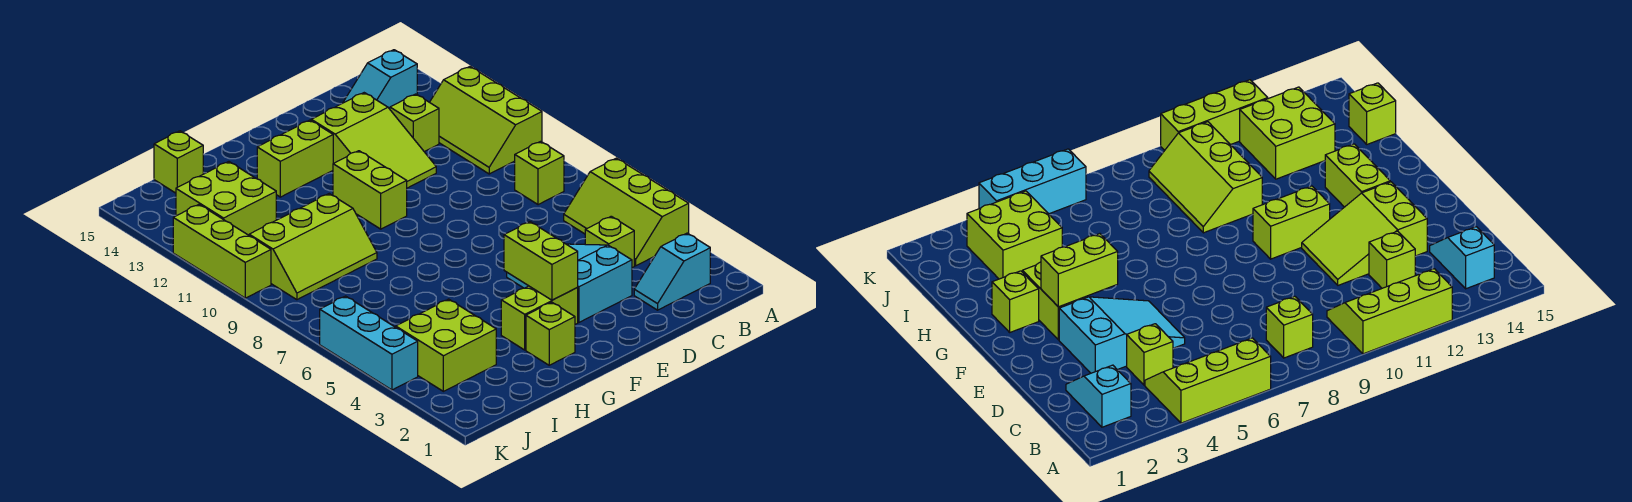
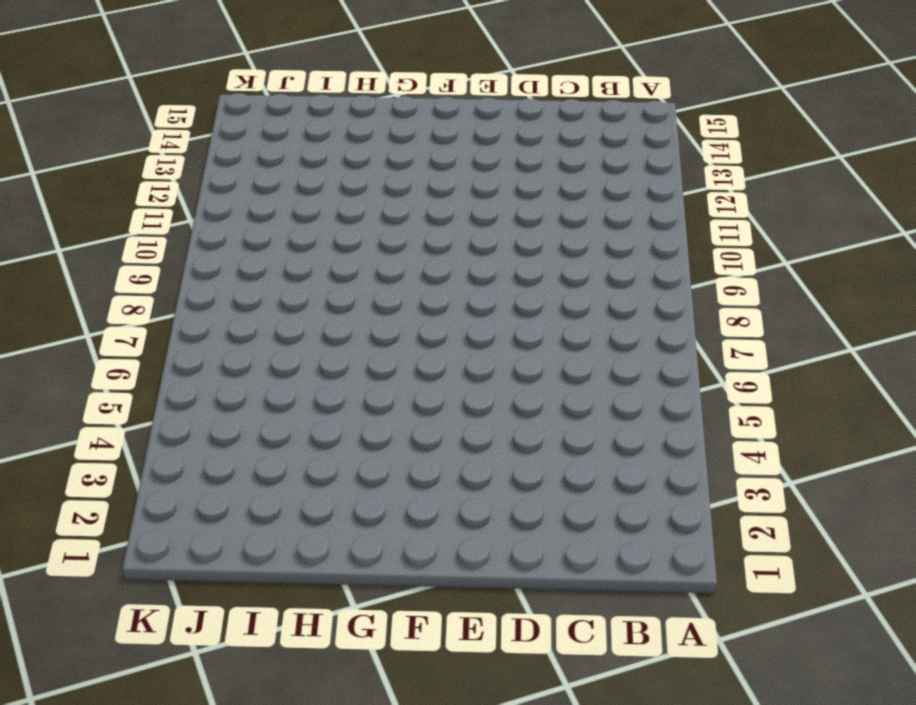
none -> lime 2x3 slope [564,158,689,266]
none -> lime 2x3 slope [430,67,542,174]
none -> cyan 1x2 slope [634,233,710,310]

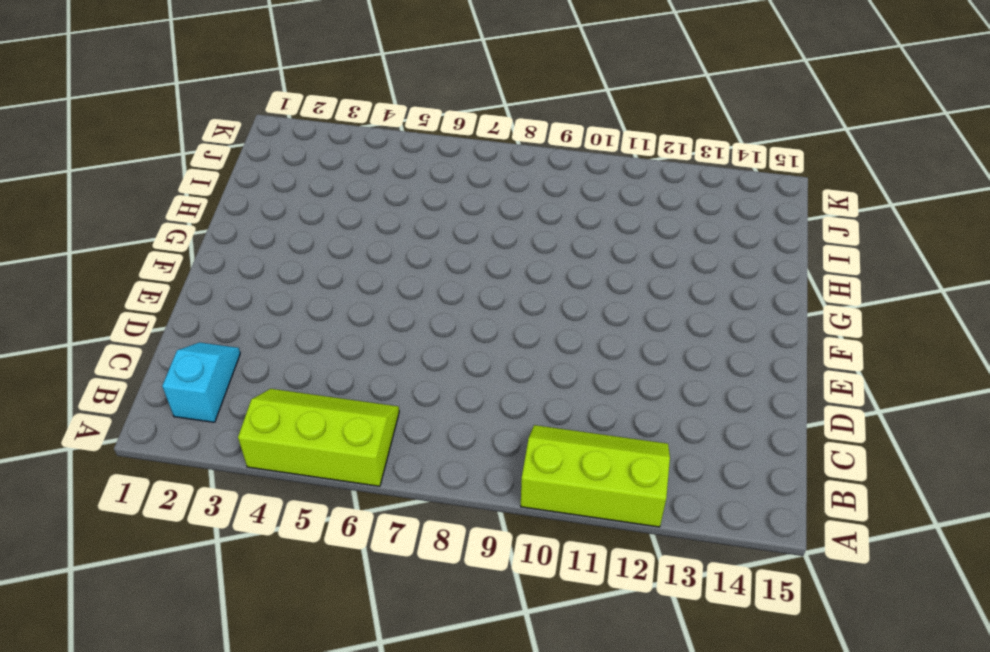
none -> lime 1x1 brick [515,141,564,205]
none -> cyan 1x2 slope [343,50,417,109]
none -> lime 1x1 brick [585,216,634,268]

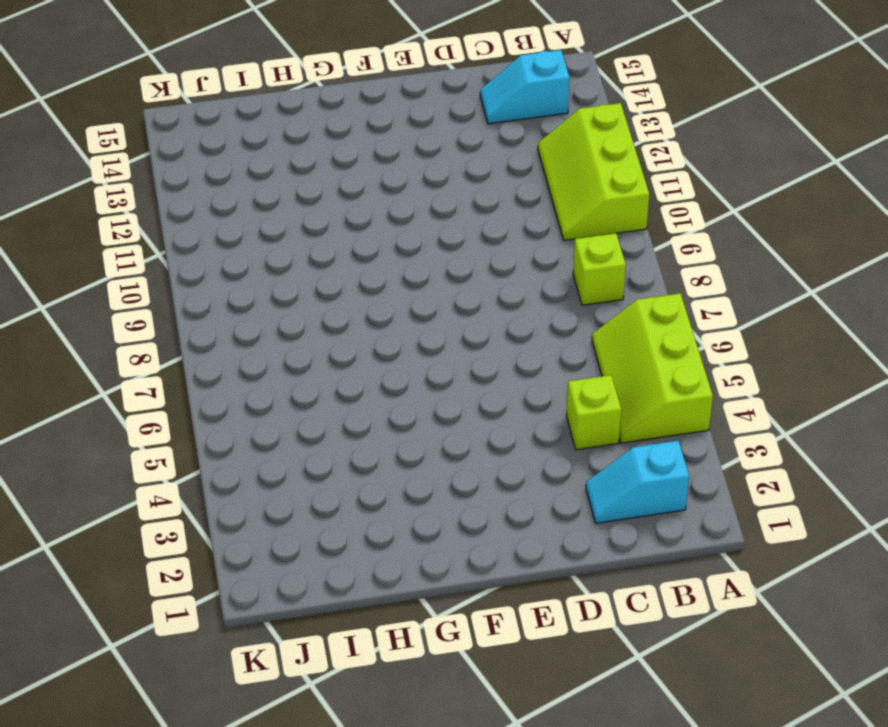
none -> lime 1x1 brick [390,94,439,152]
none -> cyan 2x3 slope [507,244,632,322]
none -> lime 2x3 slope [311,93,436,188]

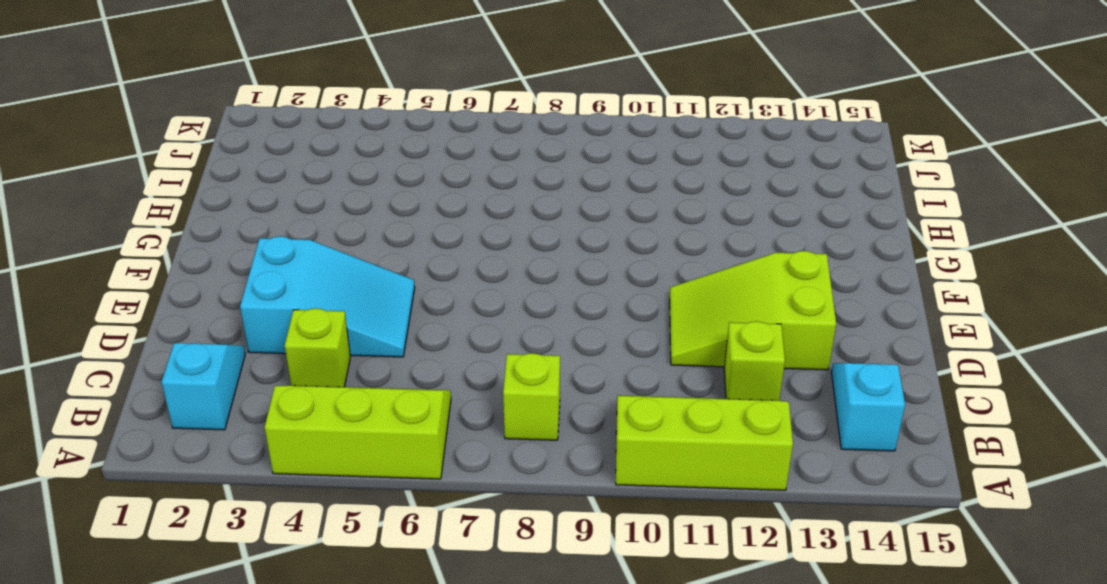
none -> lime 1x2 brick [501,286,578,350]
none -> lime 1x2 brick [333,151,407,229]
none -> lime 1x2 brick [257,120,333,197]

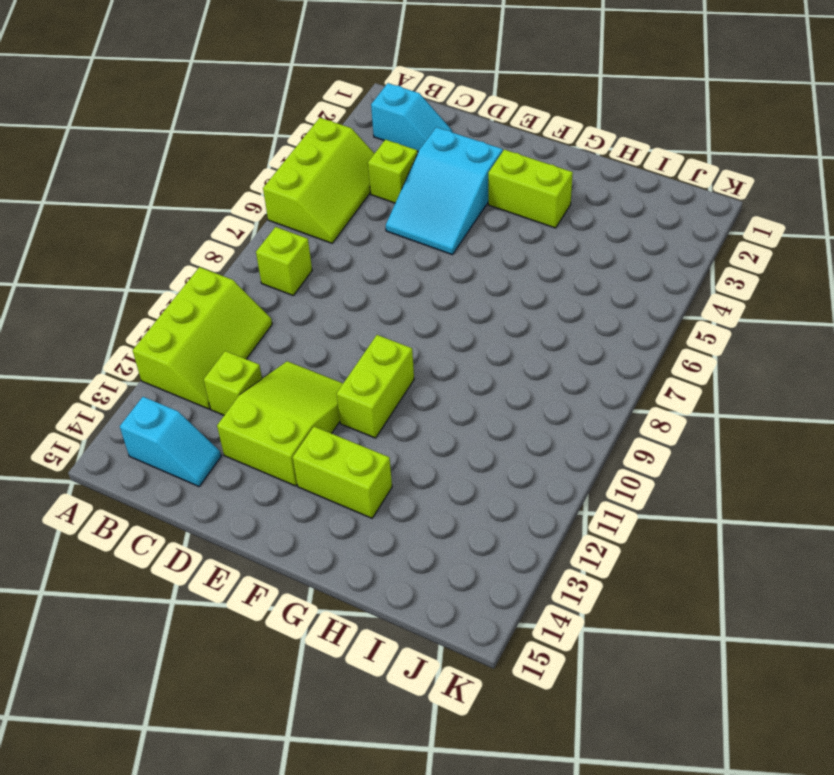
none -> lime 1x1 brick [526,302,575,365]
none -> lime 2x3 slope [249,194,377,300]
none -> lime 2x2 brick [396,299,496,391]

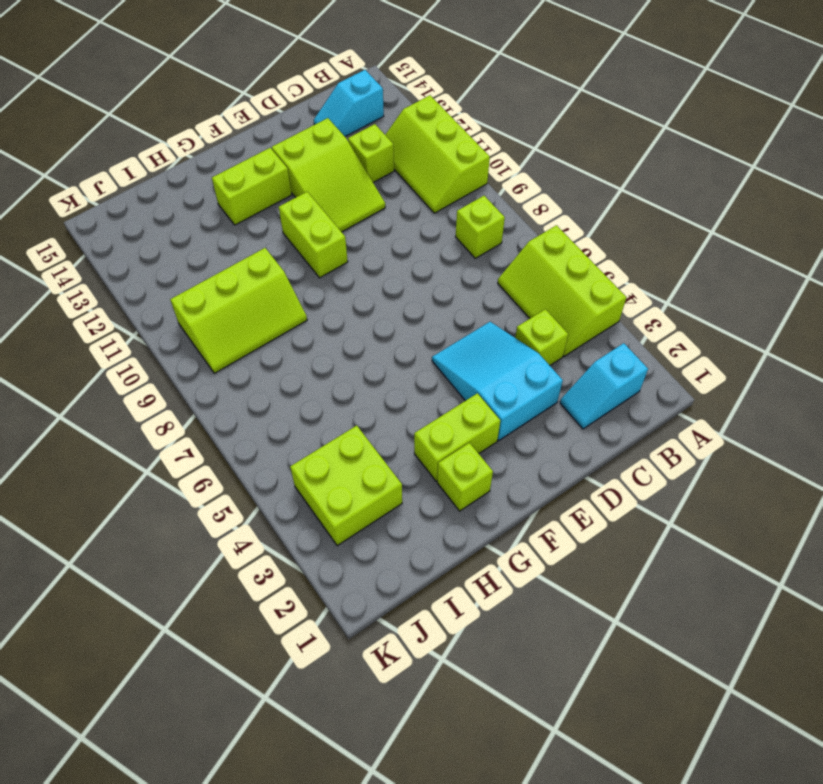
none -> lime 2x2 brick [176,162,276,235]
none -> lime 1x1 brick [154,131,203,193]
none -> cyan 1x3 brick [320,296,418,390]

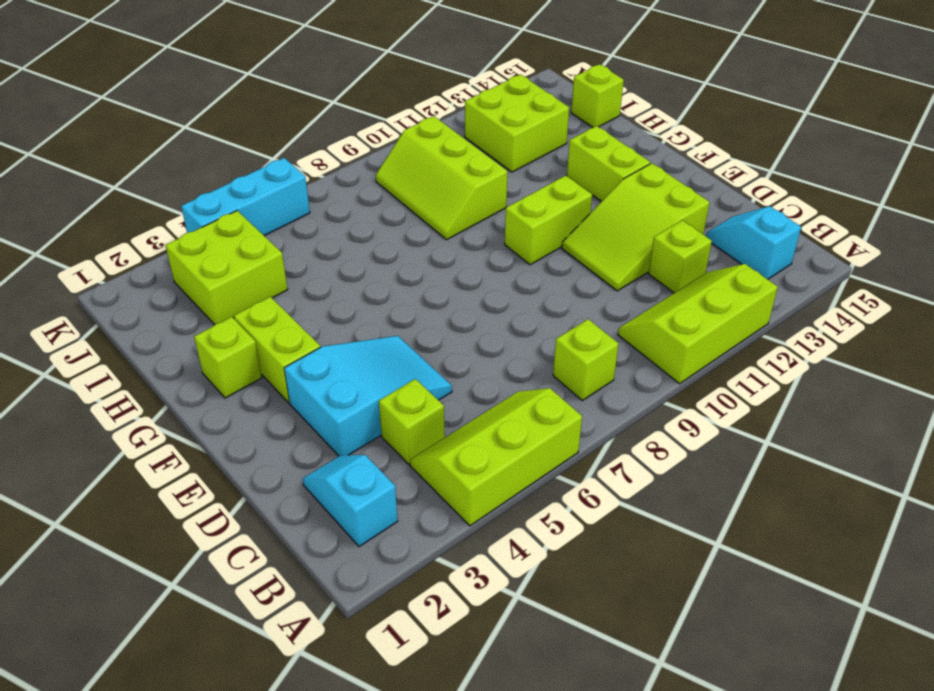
none -> lime 1x3 brick [173,205,271,298]
none -> lime 1x2 brick [504,222,578,300]

